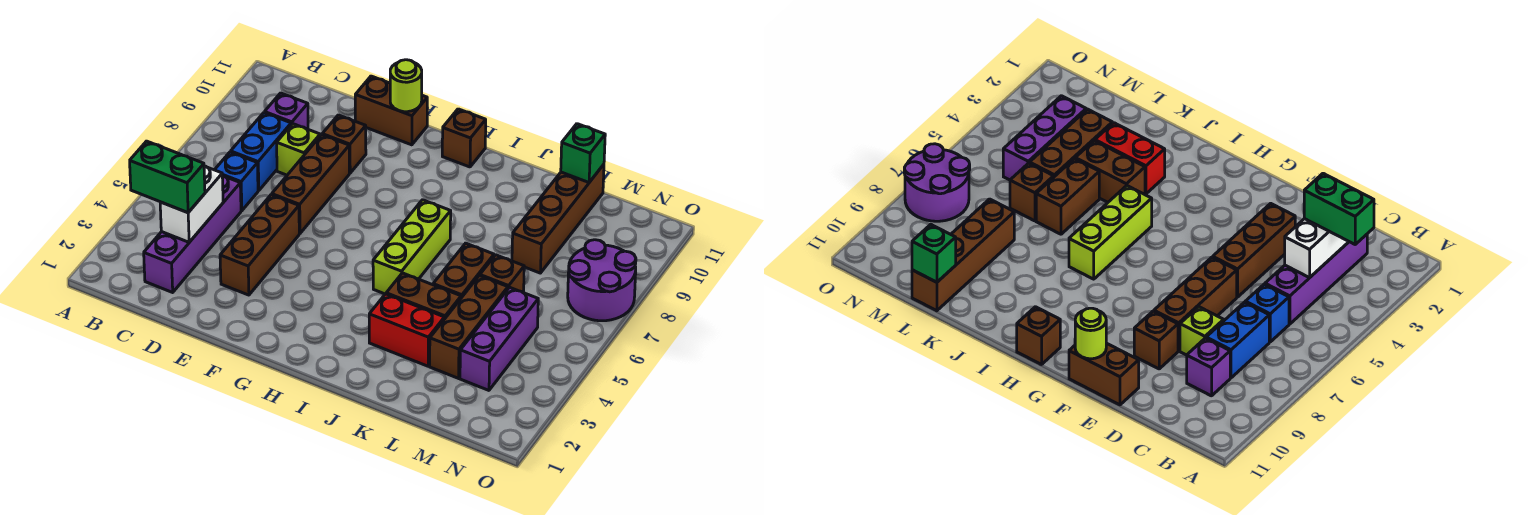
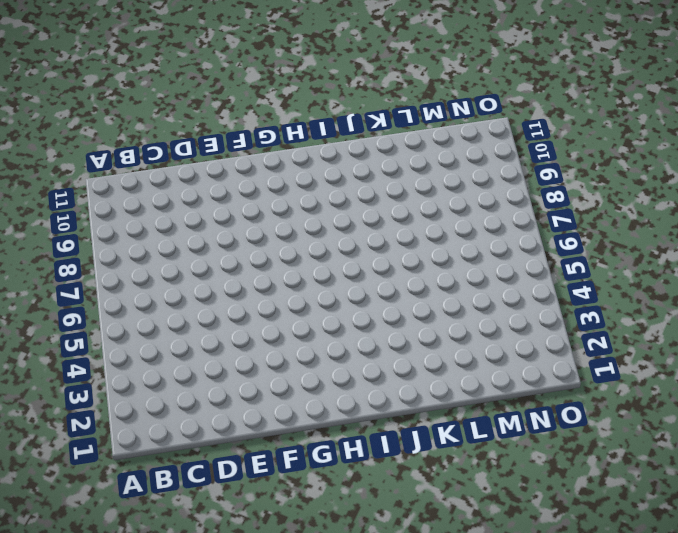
none -> purple 1x4 brick [144,175,241,292]
none -> blue 1x1 brick [215,152,258,211]
none -> blue 1x2 brick [231,113,291,191]

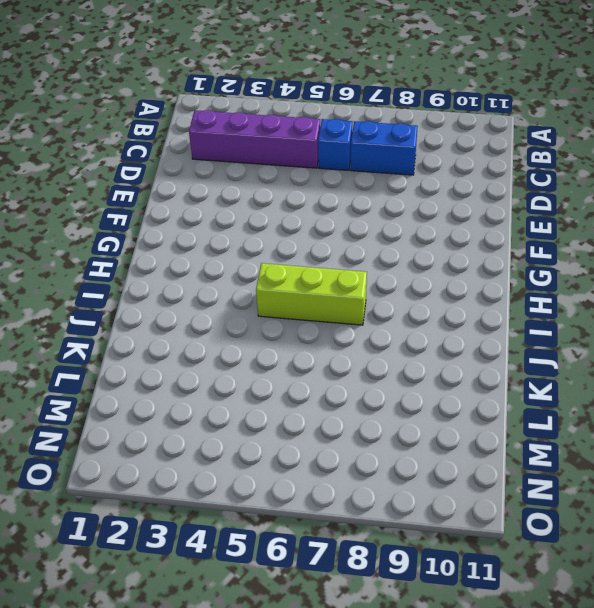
none -> purple 1x1 brick [265,93,308,129]
none -> lime 1x1 brick [277,124,320,175]
none -> brown 1x3 brick [220,195,299,295]

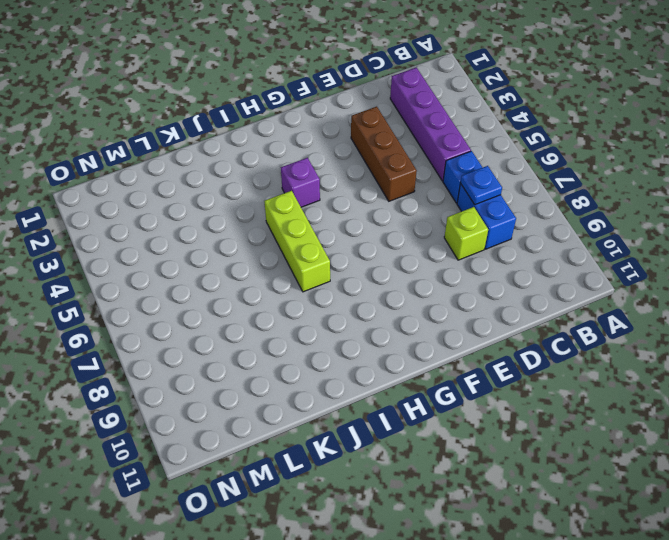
blue 1x1 plate [461,166,502,205] -> none
purple 1x1 brick [281,158,320,207] -> purple 1x1 brick moved to [265,93,308,129]
none -> brown 1x3 brick [272,135,349,233]
none -> brown 1x1 brick [322,115,366,173]
none -> brown 1x2 brick [355,76,427,145]

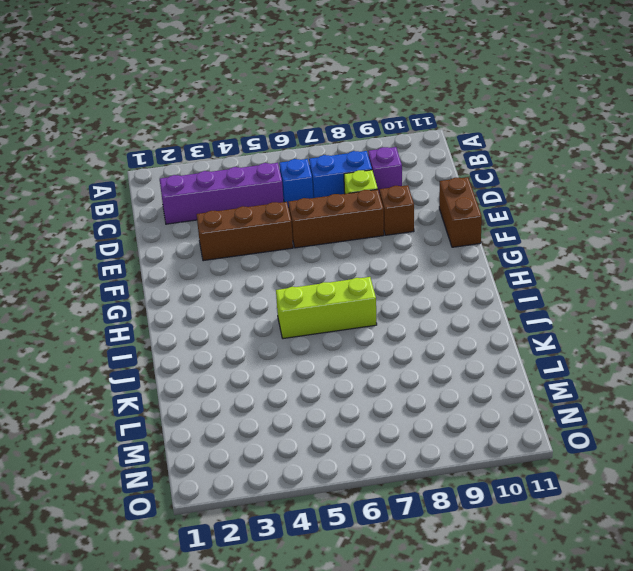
none -> brown 1x1 brick [442,109,486,167]
none -> red 1x2 brick [369,294,444,366]
none -> brown 1x2 brick [386,273,461,319]

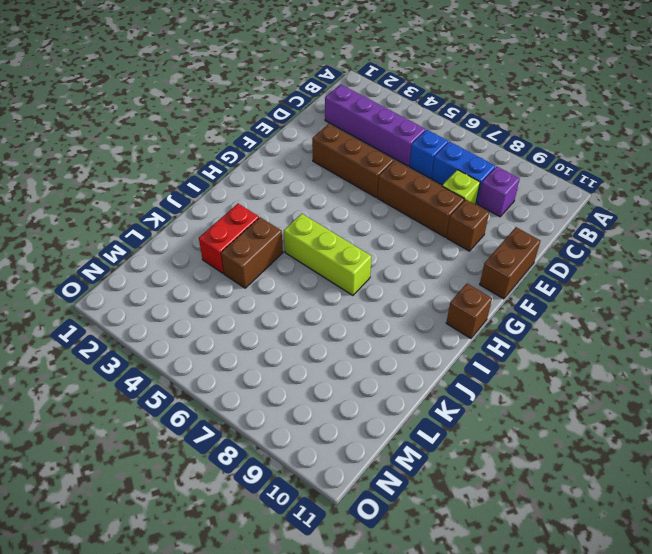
none -> brown 1x2 brick [433,243,494,298]
none -> brown 1x3 brick [430,276,508,378]
none -> brown 1x1 brick [480,255,524,293]

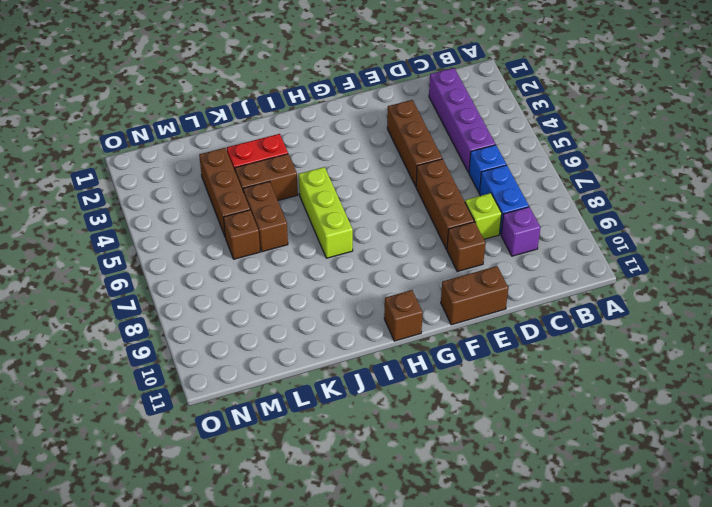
none -> brown 1x4 brick [512,164,604,273]
none -> purple 1x3 brick [460,287,538,390]
none -> purple 2x2 round brick [568,240,636,321]

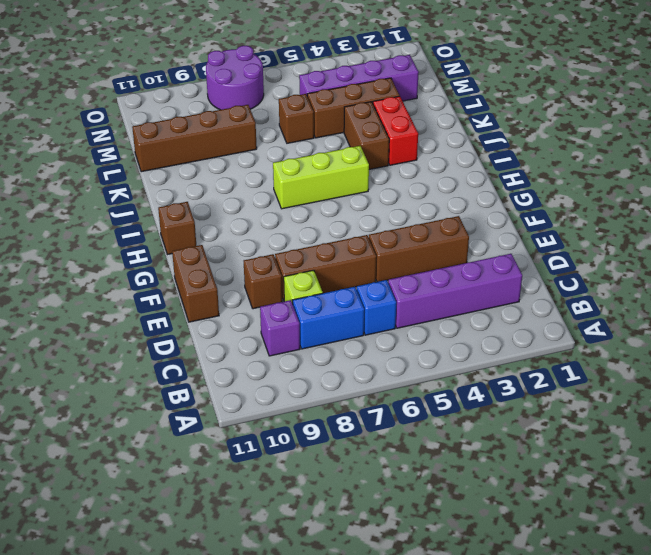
purple 1x4 brick [299,55,419,101] -> purple 1x3 brick [460,287,538,390]
none -> brown 1x2 brick [433,243,494,298]
none -> white 1x2 brick [160,166,223,242]
none -> lime 1x1 round brick [390,60,422,112]

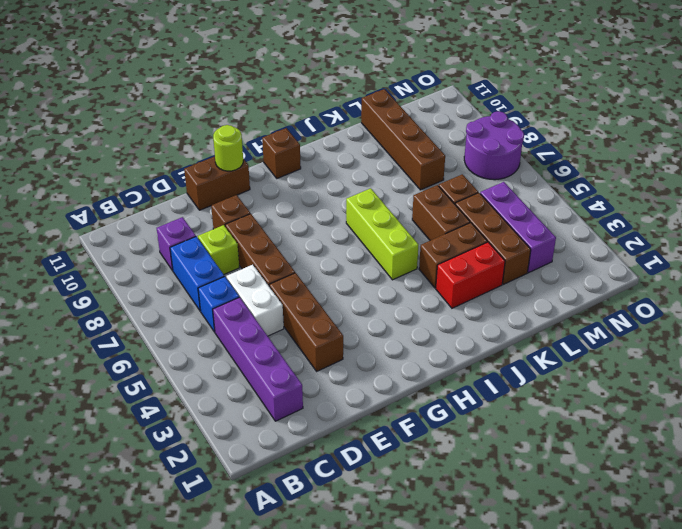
white 1x2 brick [226,265,284,336] -> white 1x2 brick moved to [160,166,223,242]
none -> green 1x1 brick [561,124,605,182]
none -> green 1x2 brick [130,141,205,213]

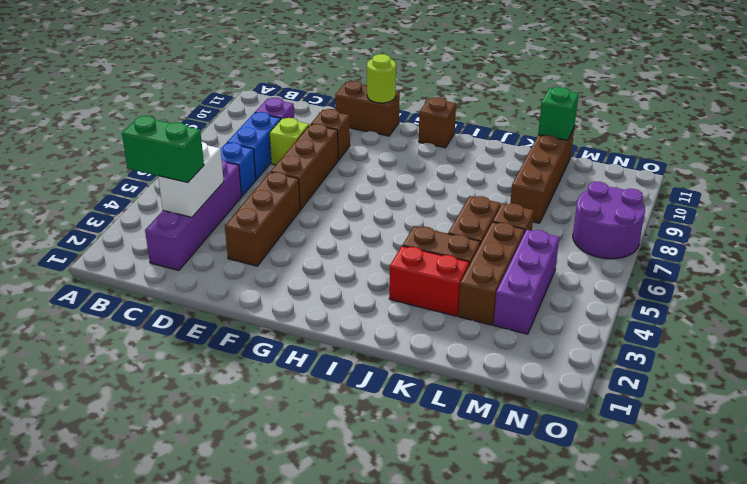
none -> lime 1x3 brick [373,200,451,294]

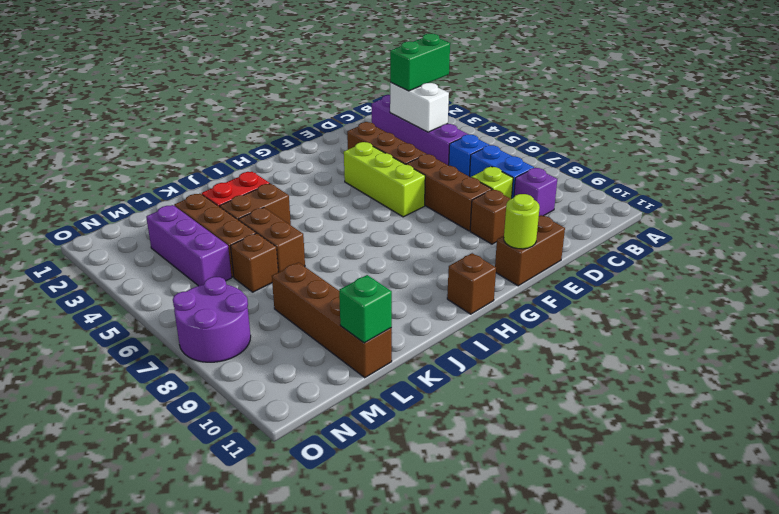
lime 1x3 brick [344,142,425,217] -> lime 1x3 brick moved to [373,200,451,294]

